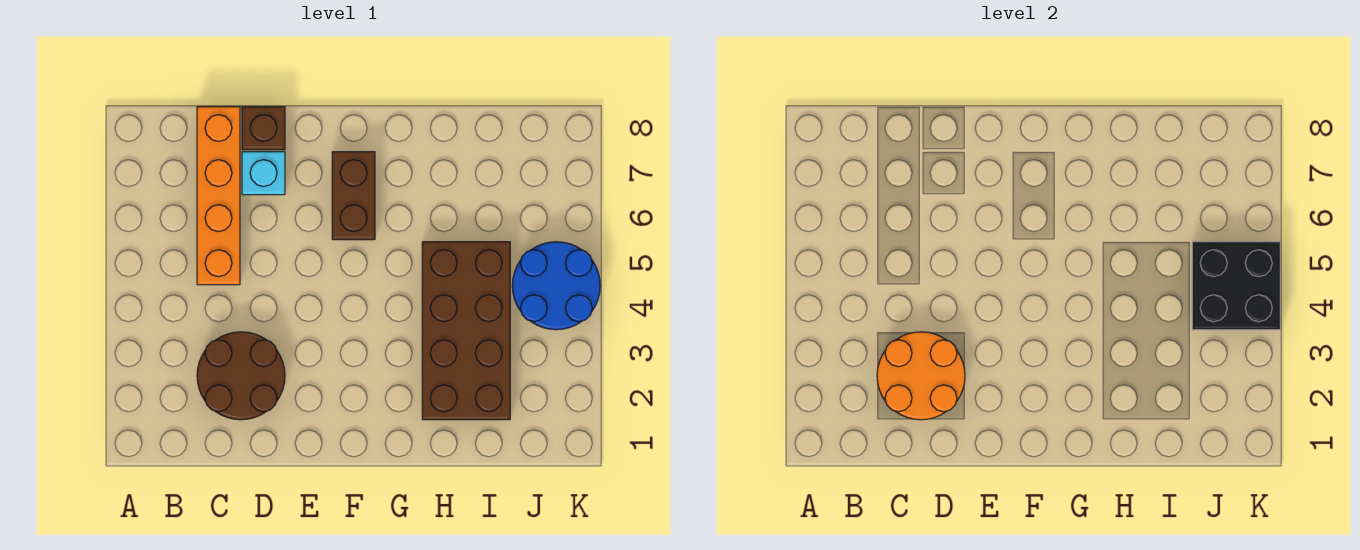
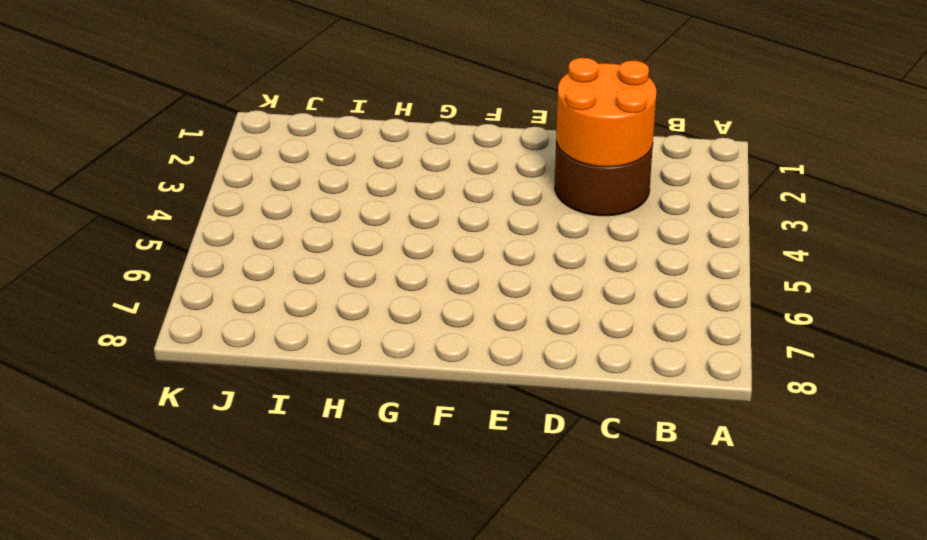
none -> orange 1x4 brick [197,107,240,285]
none -> cyan 1x1 brick [242,152,285,195]

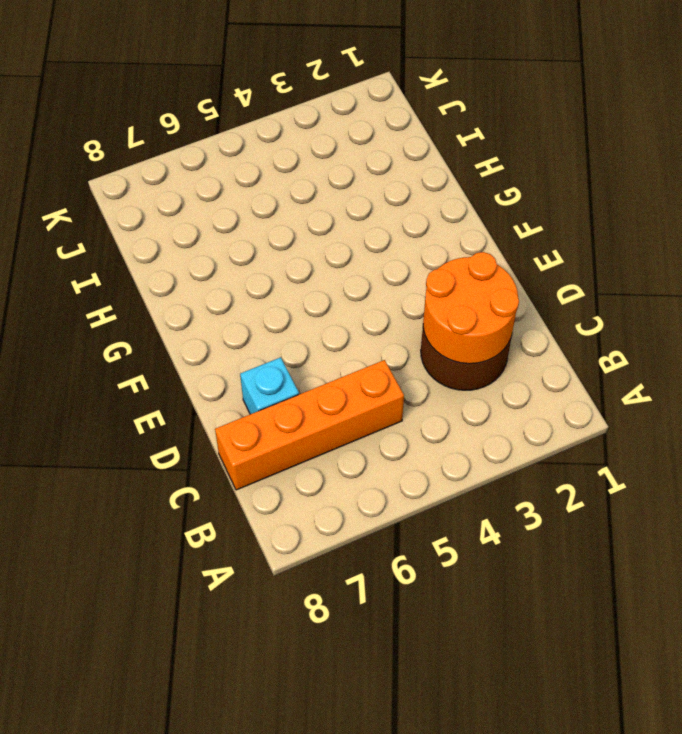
none -> brown 1x1 brick [242,107,285,150]
none -> brown 1x2 brick [332,152,375,240]

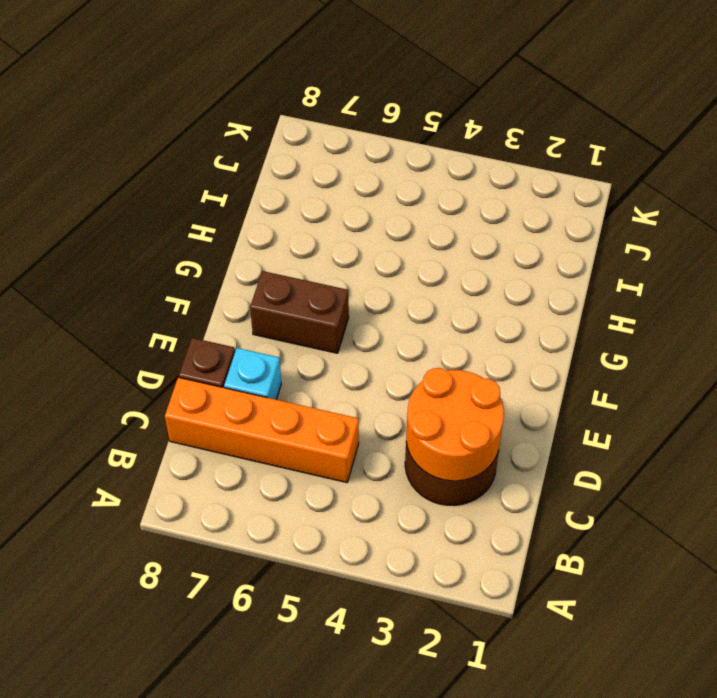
none -> brown 2x4 brick [422,242,510,420]
none -> blue 2x2 round brick [512,242,600,330]

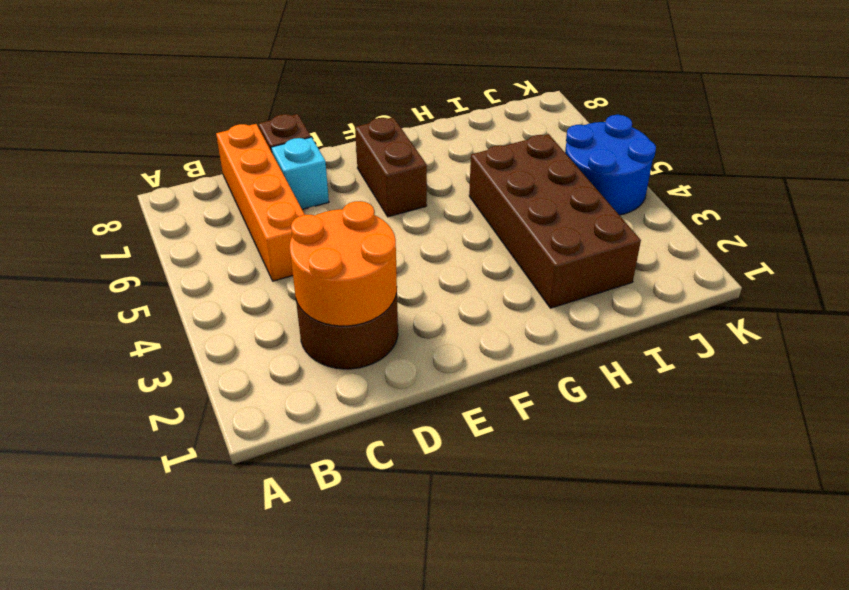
none -> black 2x2 brick [1192,242,1280,330]

